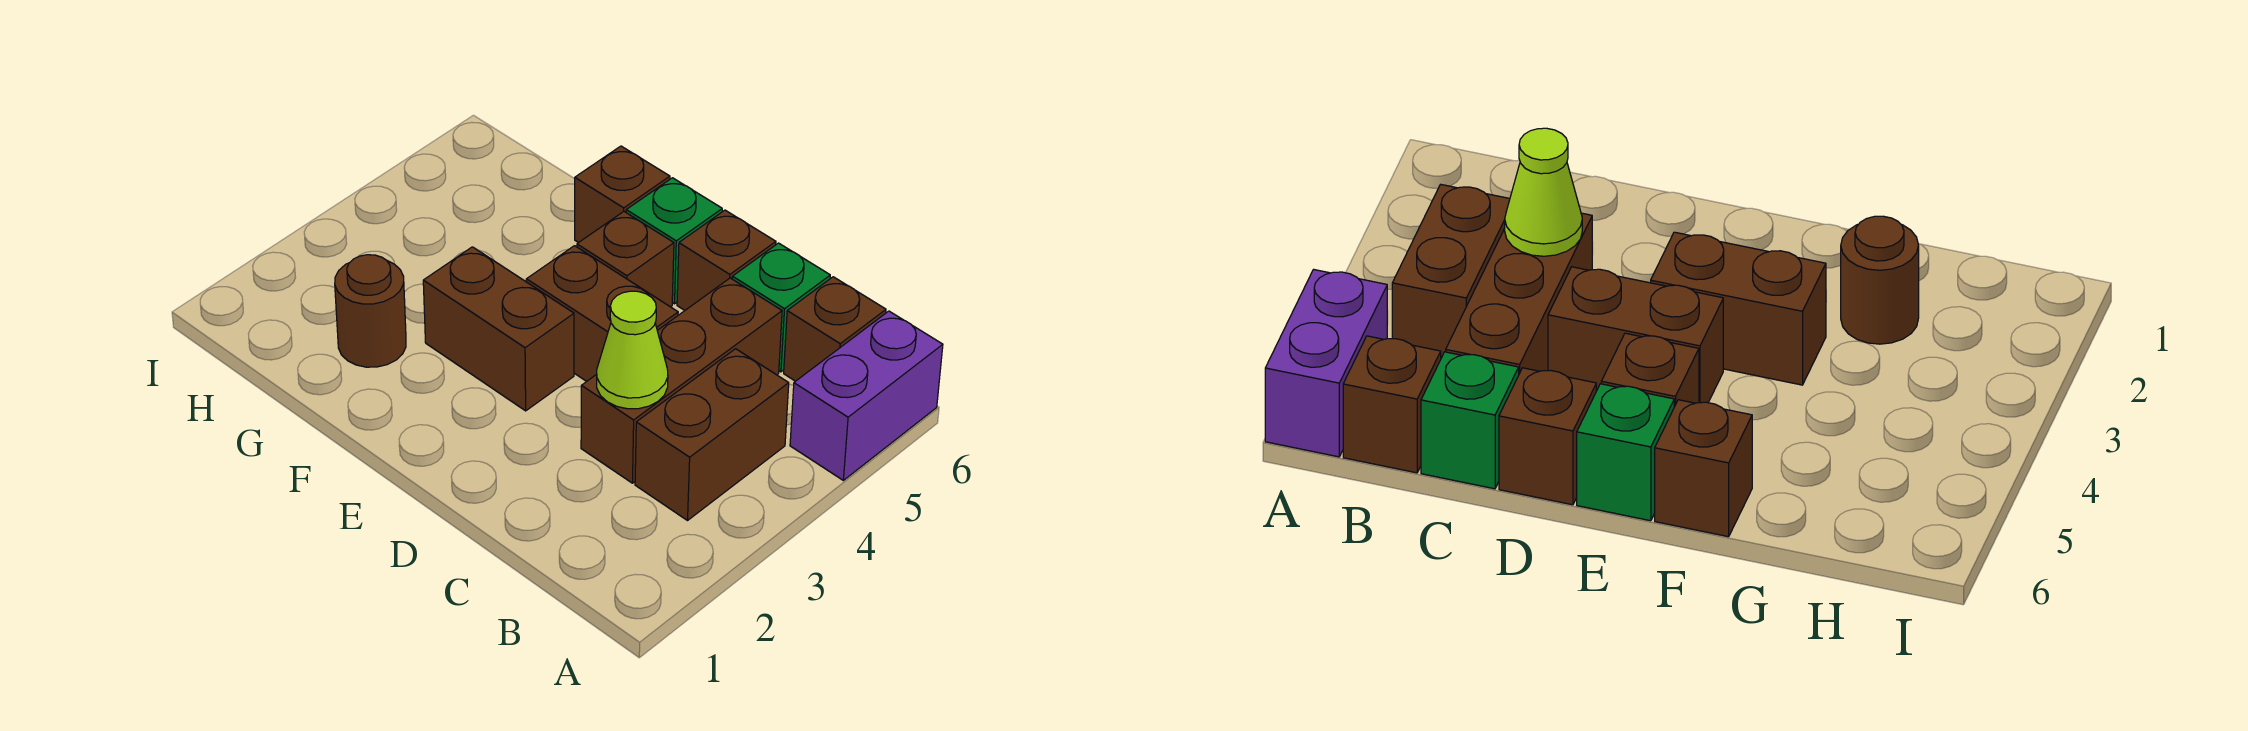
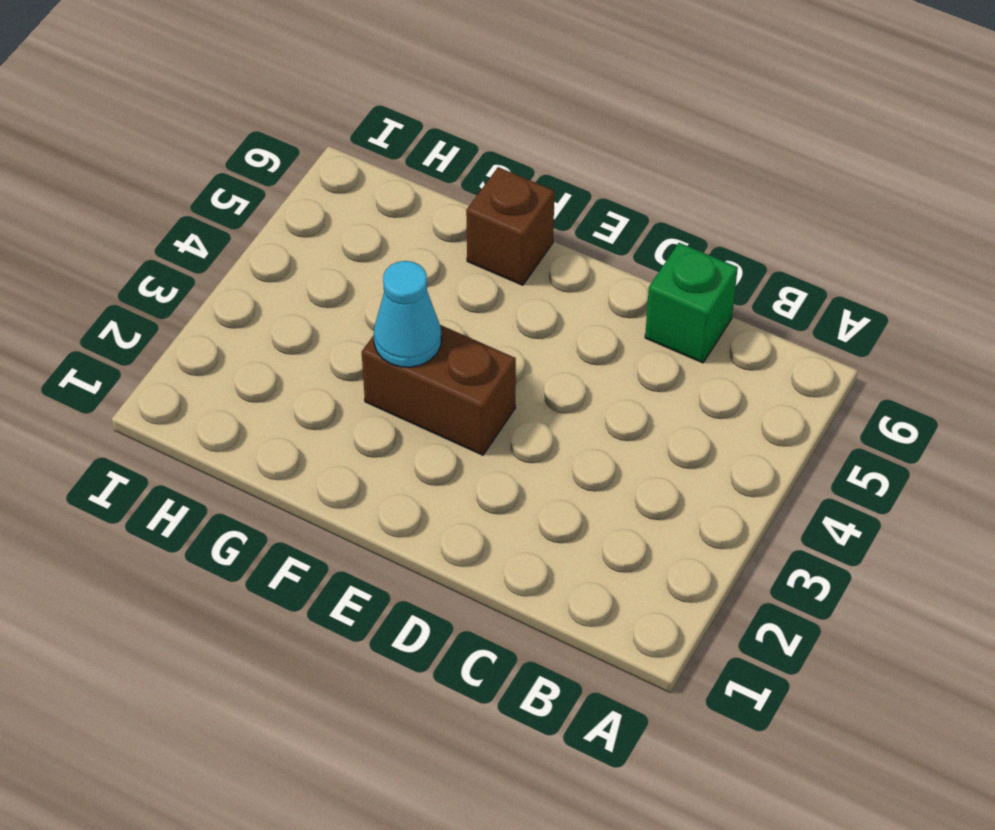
cyan 1x1 cone [374,261,441,367] -> none
none -> purple 1x2 brick [790,311,943,480]
none -> brown 1x2 brick [635,349,789,520]
none -> brown 1x1 brick [784,277,886,381]

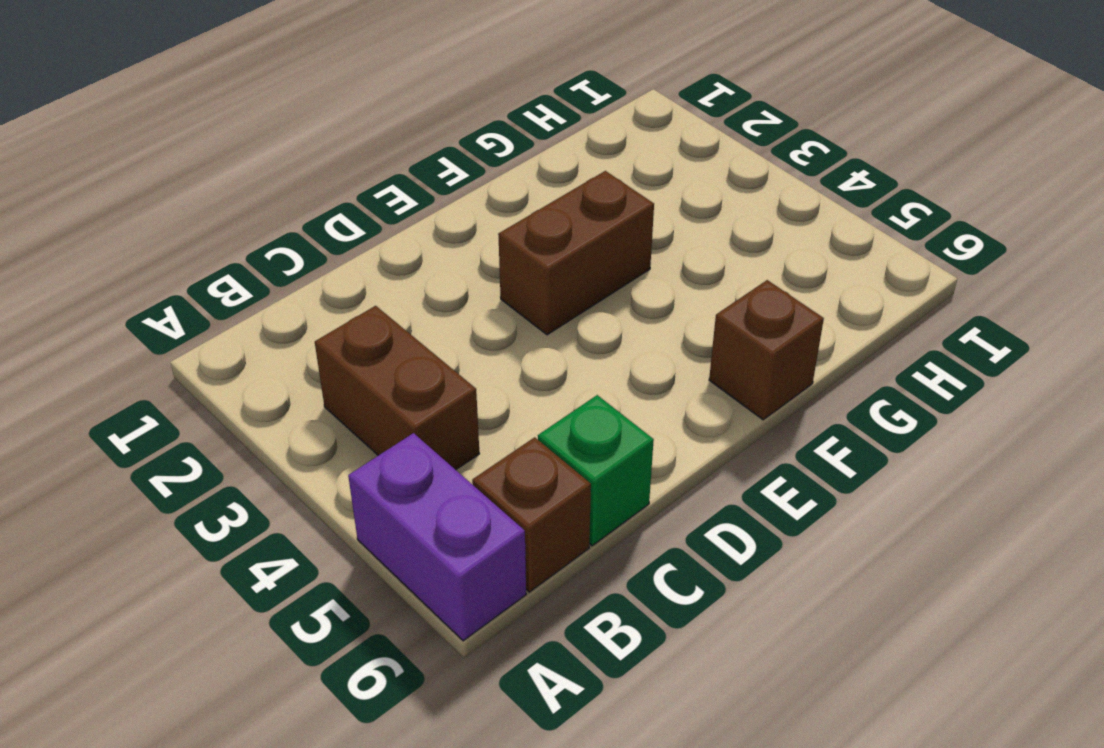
none -> brown 1x3 brick [581,278,782,483]
none -> brown 1x2 brick [526,246,678,381]
none -> brown 1x1 brick [677,210,776,310]

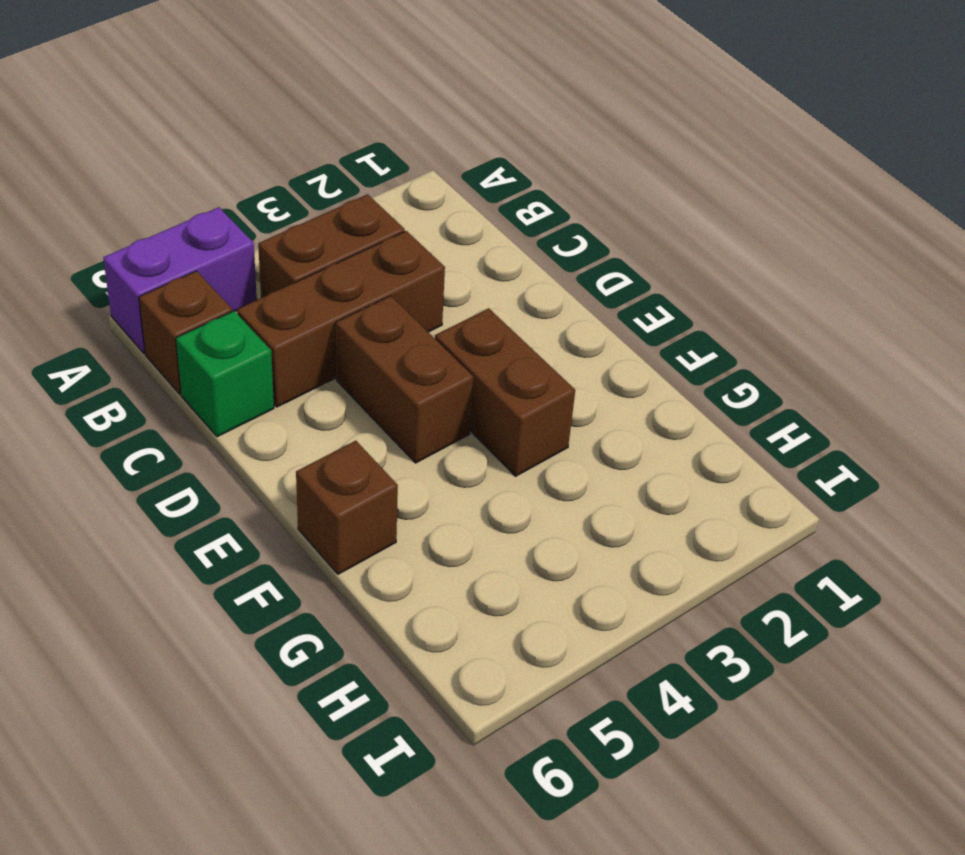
none -> brown 1x1 brick [677,210,776,310]
none -> brown 1x1 brick [577,212,674,307]
none -> green 1x1 brick [626,178,722,304]

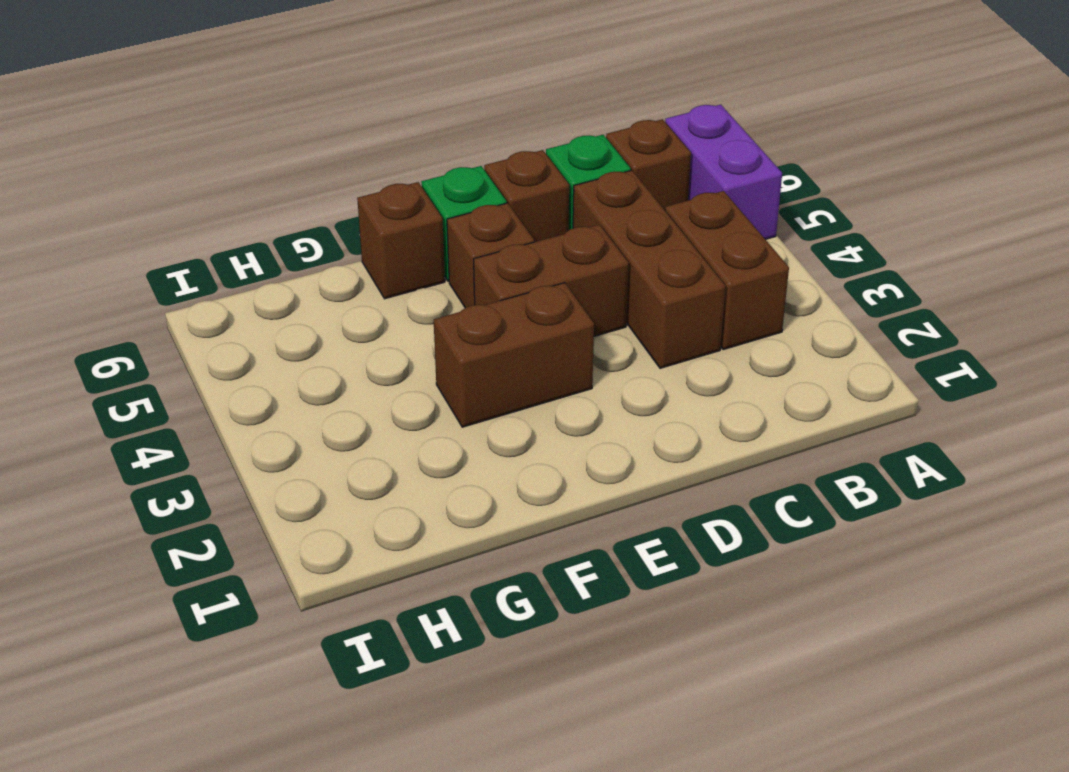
none -> brown 1x1 round brick [335,255,406,367]
none -> lime 1x1 cone [597,291,668,409]

